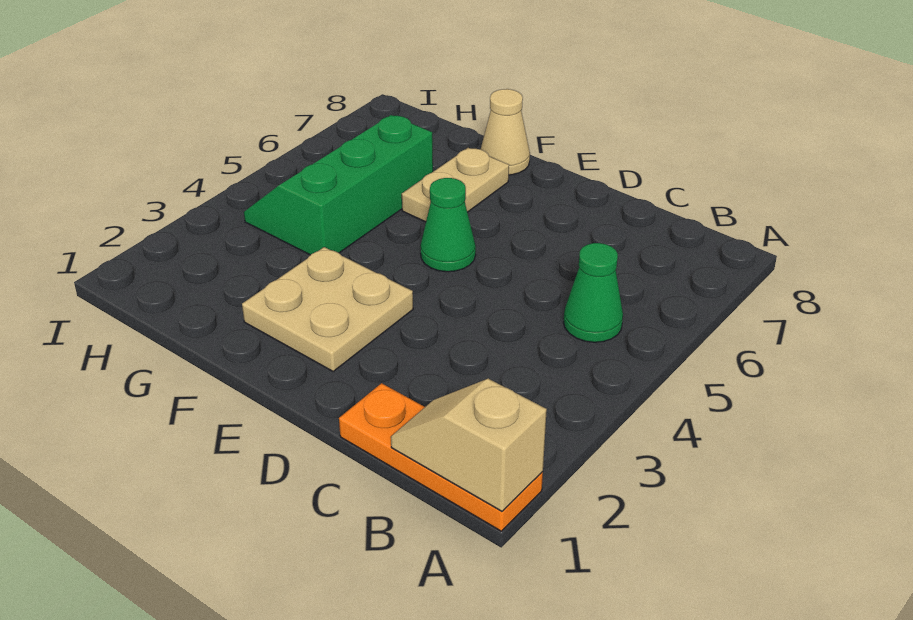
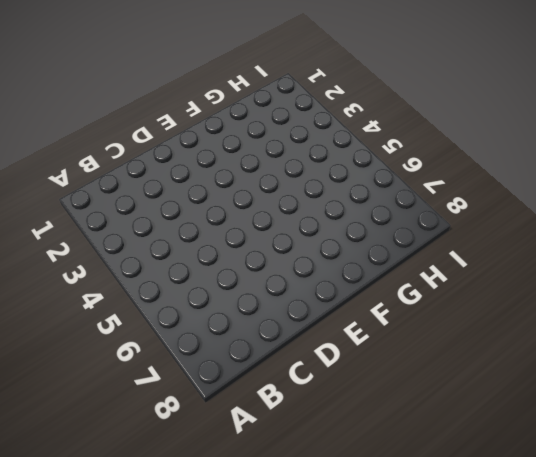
none -> orange 1x3 plate [339,383,543,531]
none -> green 1x1 cone [563,243,623,342]

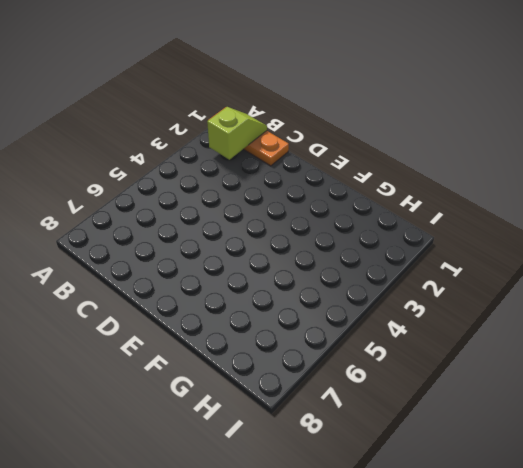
lime 1x2 slope [207,107,267,160] -> tan 1x2 slope [391,379,547,511]
none -> green 1x1 cone [563,243,623,342]
none -> tan 2x2 plate [242,247,413,371]

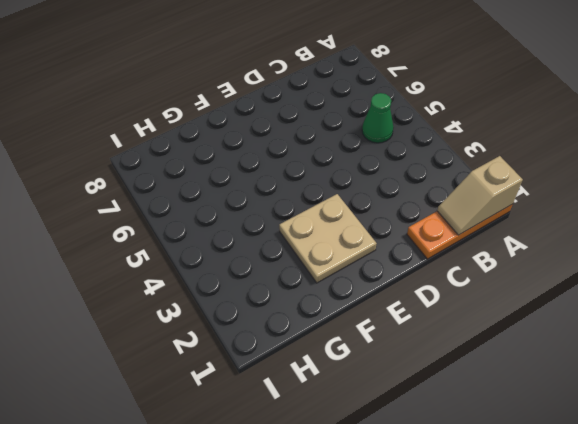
none -> green 1x1 cone [420,178,476,272]
none -> tan 1x2 plate [402,148,509,222]

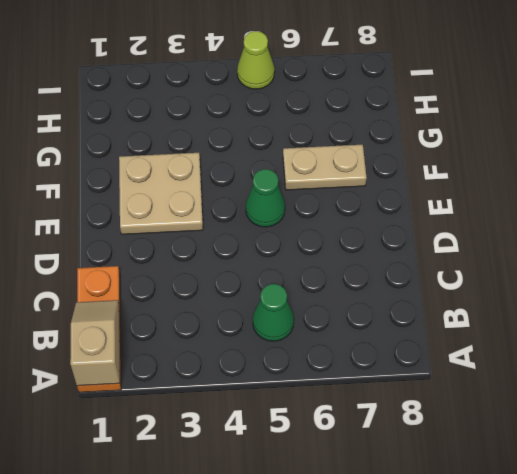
lime 1x1 cone [237,31,275,89] -> none
none -> tan 1x1 cone [481,89,530,175]
none -> green 2x3 slope [244,115,433,255]

